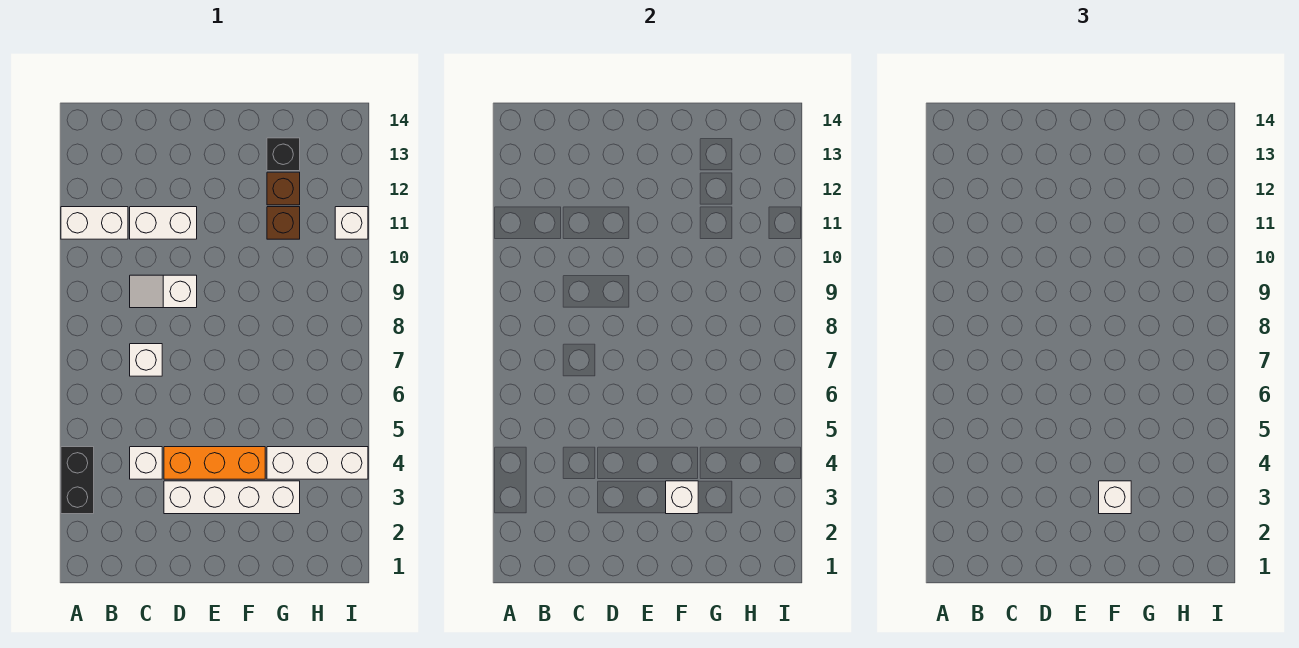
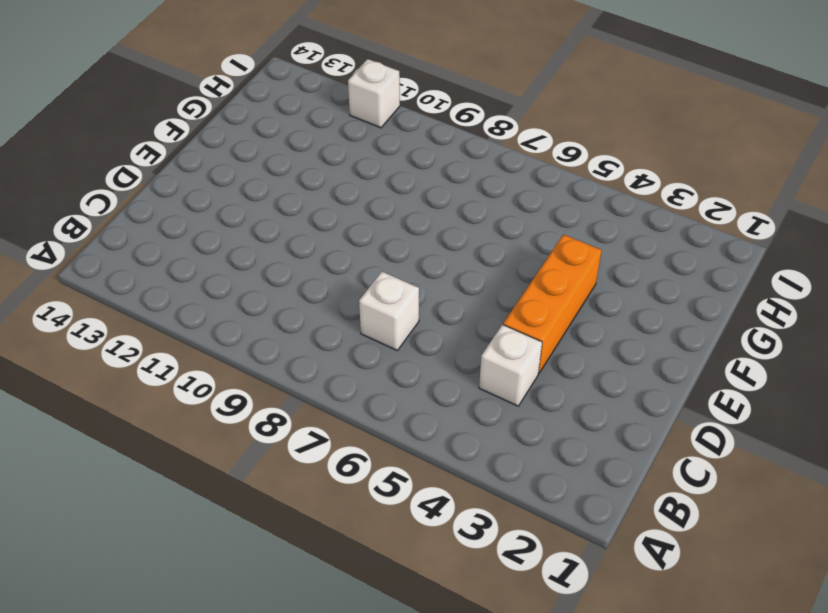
none -> black 1x2 brick [61,447,94,514]
none -> white 1x2 brick [61,207,128,239]
none -> white 1x2 slope [130,275,197,308]

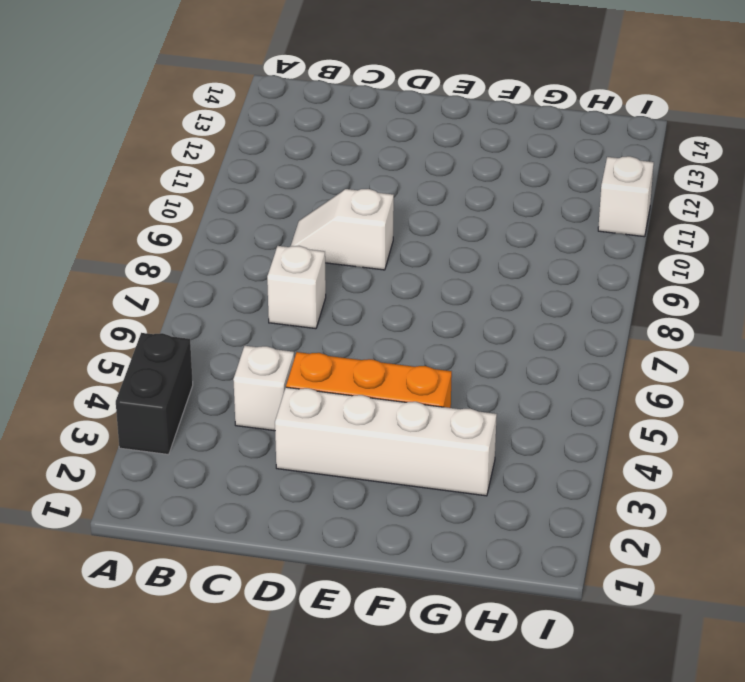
none -> white 1x2 brick [61,207,128,239]
none -> white 1x2 brick [130,207,197,239]
none -> white 1x3 brick [267,447,368,479]

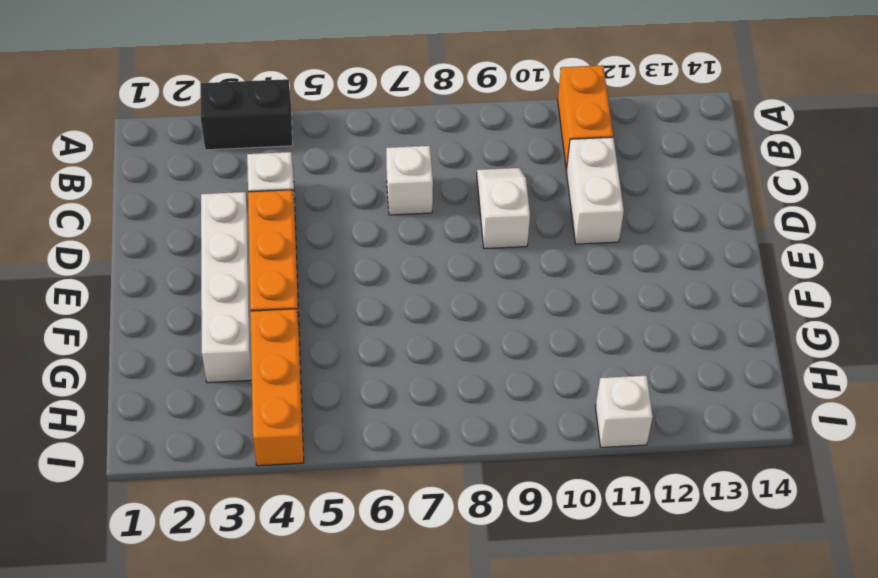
orange 1x2 brick [558,65,613,169] -> white 1x2 brick [61,207,128,239]
orange 1x3 brick [250,309,304,466] -> white 1x3 brick [267,447,368,479]
none -> brown 1x1 brick [267,207,300,239]
none -> brown 1x1 brick [267,172,300,205]
none -> black 1x1 brick [267,138,300,171]

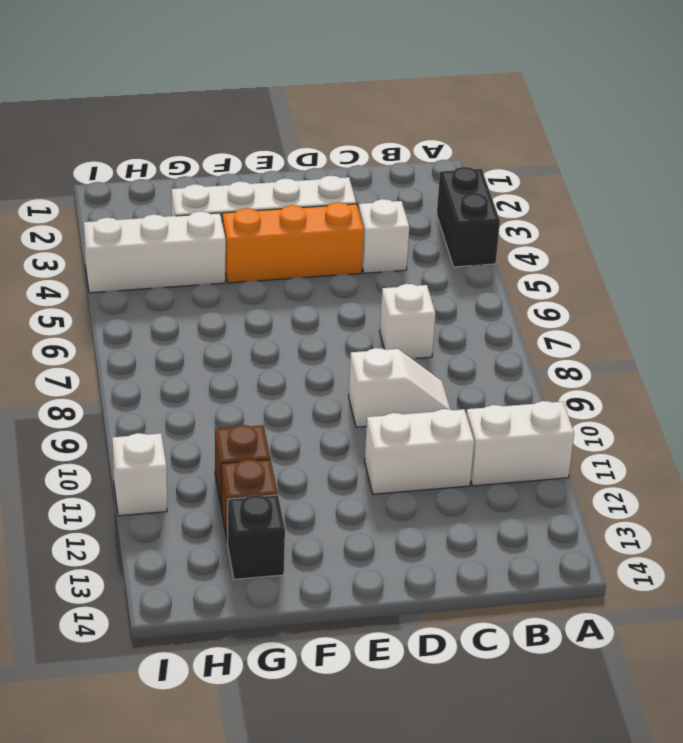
none -> white 1x1 brick [666,481,698,514]
none -> white 1x1 brick [1099,481,1131,514]

